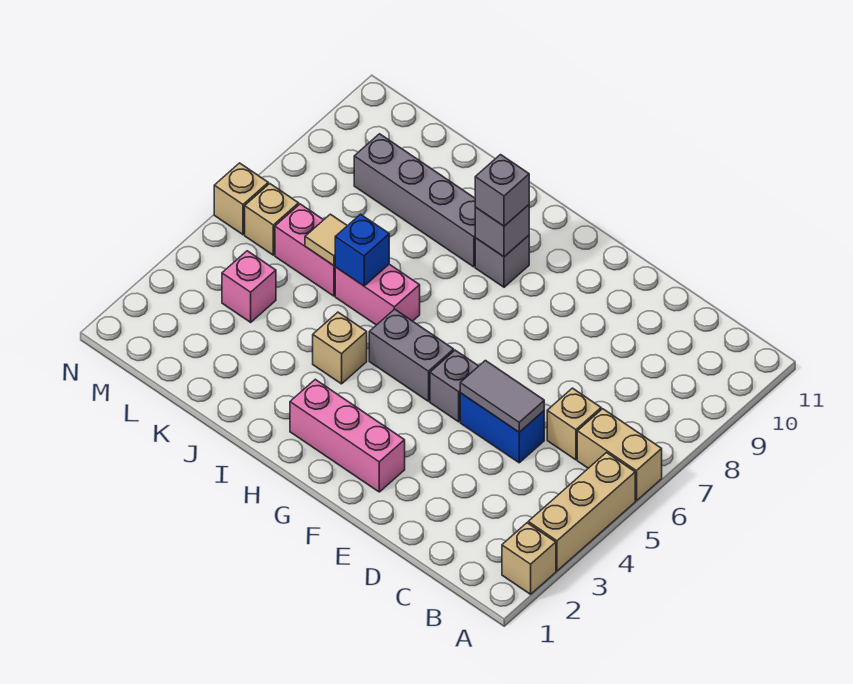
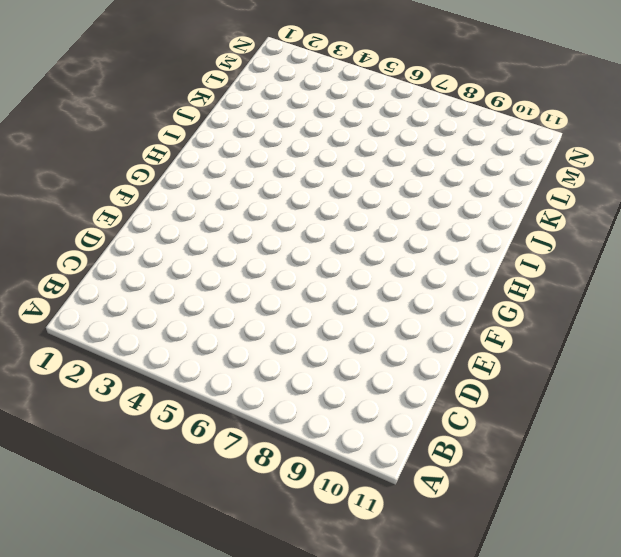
none -> tan 1x1 brick [502,523,556,594]
none -> tan 1x3 brick [528,453,635,571]
none -> tan 1x2 brick [577,409,662,501]

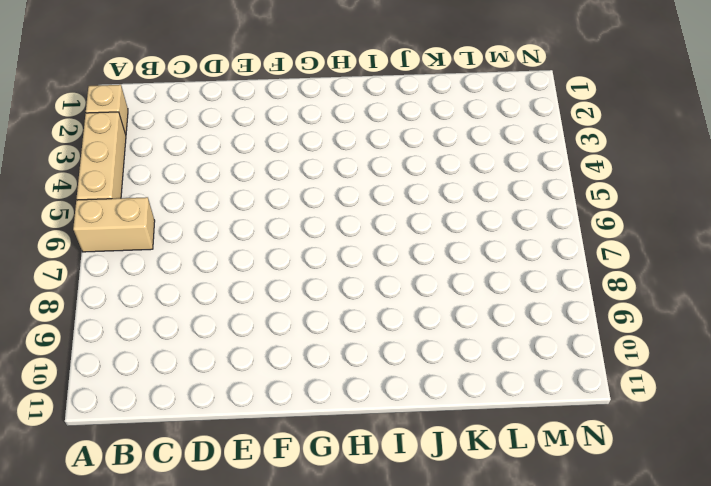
none -> tan 1x1 brick [547,388,601,460]
none -> blue 1x2 brick [460,393,544,463]
none -> pink 1x3 brick [290,379,405,492]

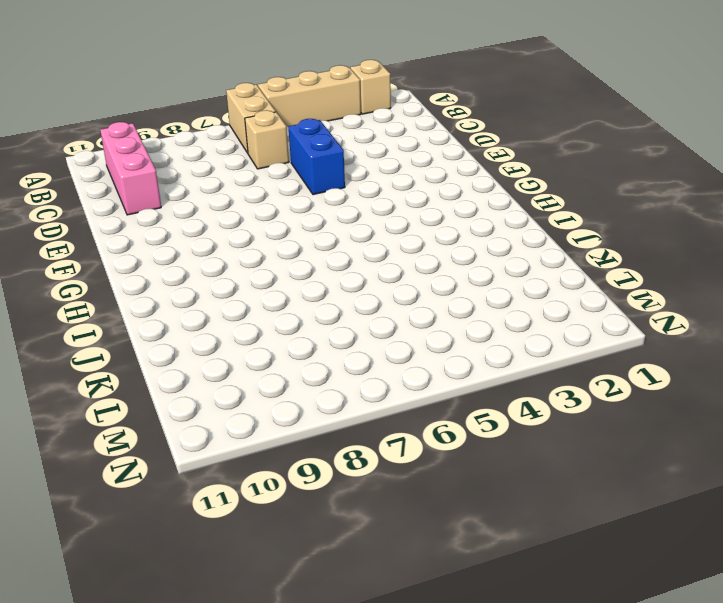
pink 1x3 brick [100,122,161,215] -> pink 1x3 brick moved to [290,379,405,492]
none -> grey 1x1 brick [430,350,478,422]
none -> grey 1x2 brick [369,309,454,401]
none -> grey 1x1 brick [475,235,529,287]

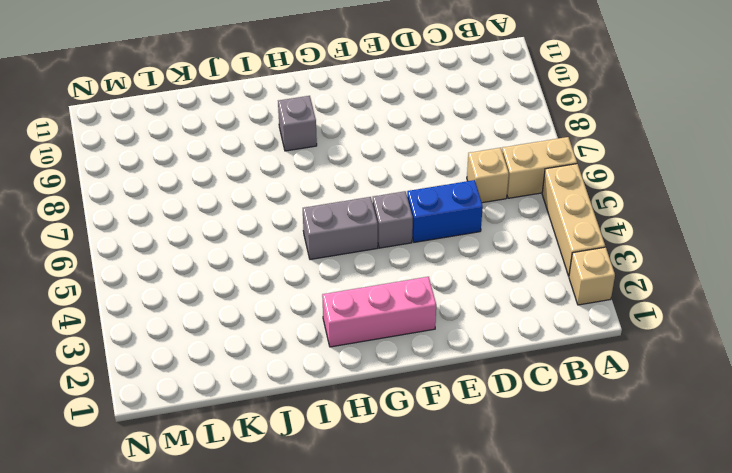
none -> tan 1x1 brick [313,312,367,384]
none -> pink 1x2 brick [335,264,420,325]
none -> grey 1x4 brick [354,134,475,267]

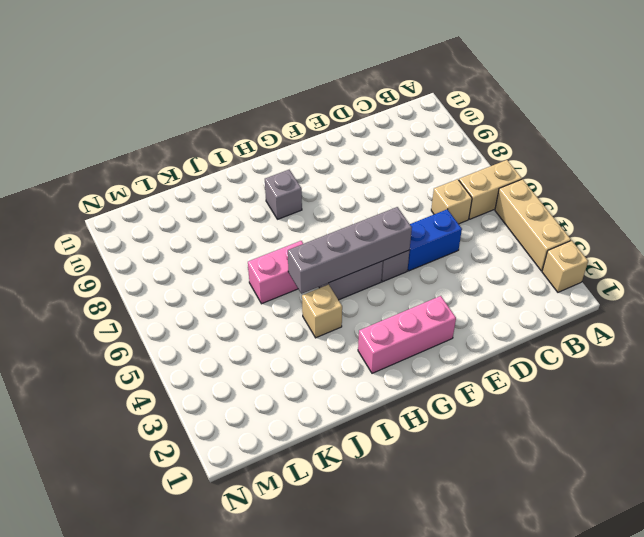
grey 1x4 brick [288,207,412,294] -> grey 1x4 brick moved to [354,134,475,267]
none -> pink 1x2 brick [275,204,335,296]
none -> pink 1x1 brick [222,251,276,322]
none -> tan 1x1 brick [245,184,299,255]

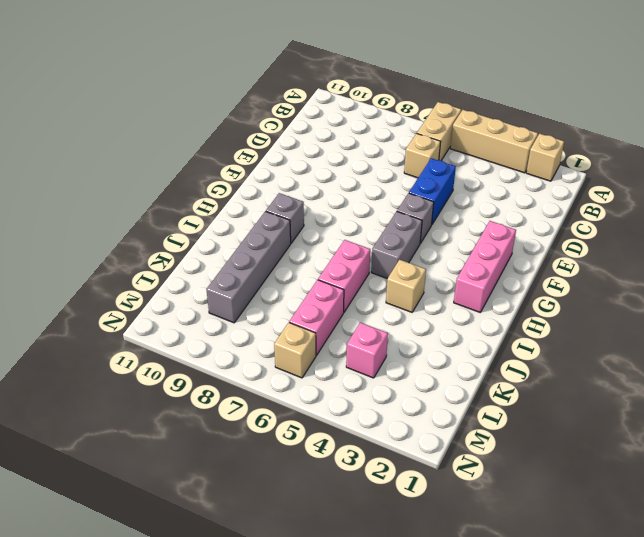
none -> tan 1x1 brick [214,163,268,235]
none -> grey 1x2 tile [460,361,544,432]
none -> grey 1x1 brick [475,205,529,257]

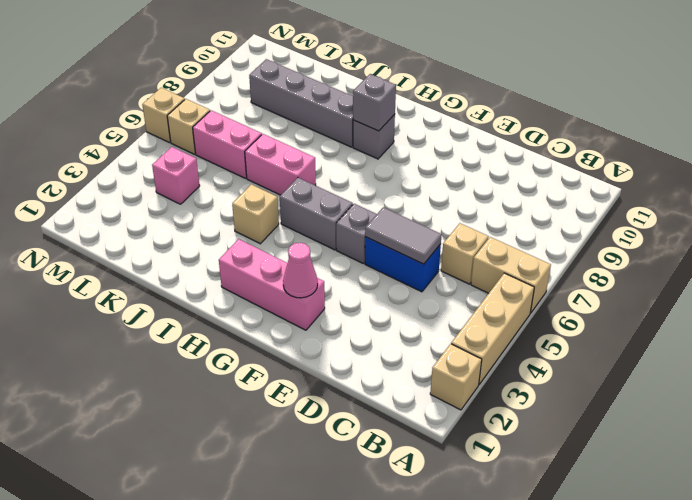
pink 1x1 cone [283,243,318,298] -> none
none -> blue 1x1 brick [335,214,389,286]
none -> tan 1x1 tile [305,214,347,266]
none -> grey 1x1 brick [475,155,529,226]

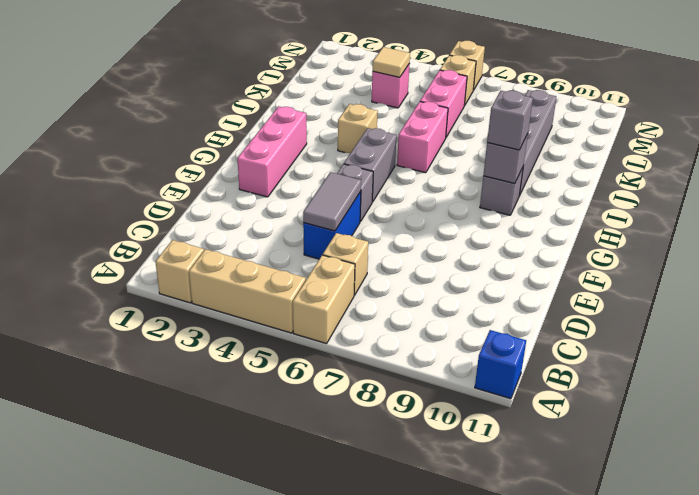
blue 1x1 brick [475,330,526,399] -> blue 1x1 brick moved to [335,214,389,286]
tan 1x1 tile [373,47,410,77] -> tan 1x1 tile moved to [305,214,347,266]

